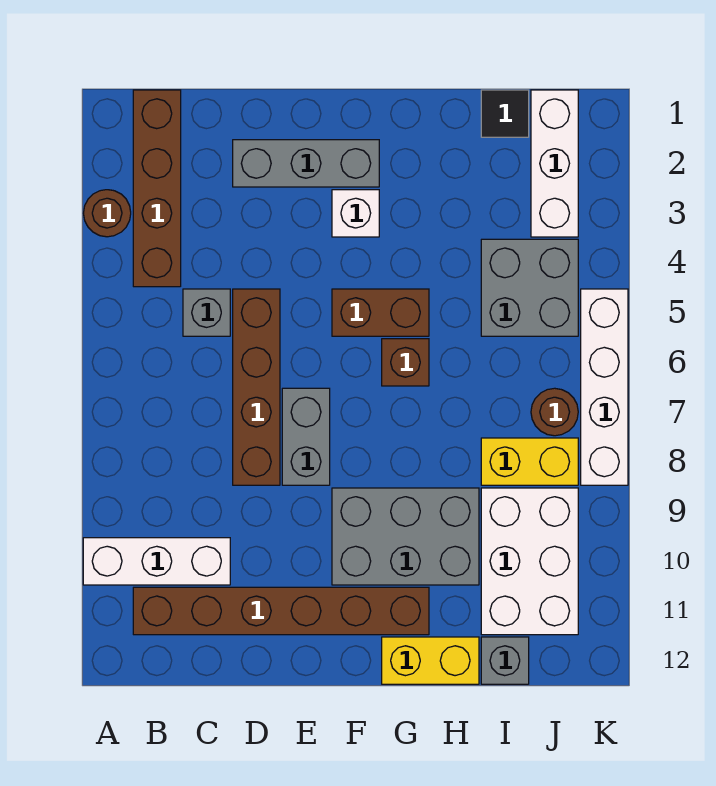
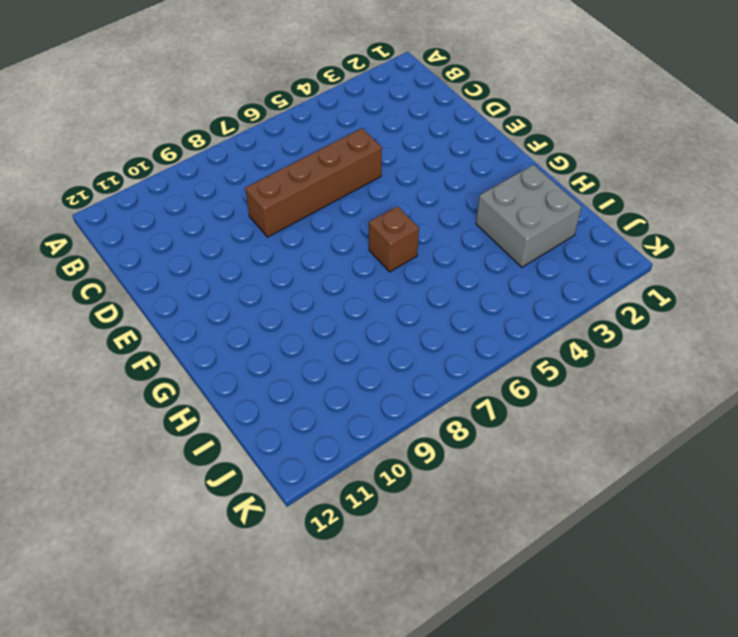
grey 2x2 brick [476,165,582,267] -> grey 2x2 brick moved to [481,239,578,336]
none -> brown 1x1 round brick [84,190,131,237]
none -> white 1x3 brick [83,538,230,585]
none -> brown 1x4 brick [133,90,181,287]

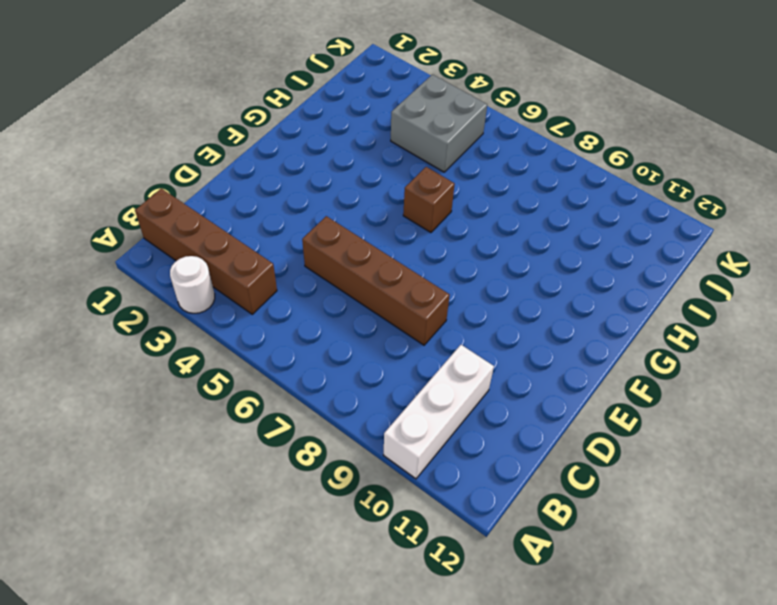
white 1x1 round brick [170,256,215,313] -> brown 1x1 round brick [84,190,131,237]
none -> brown 1x6 brick [133,587,429,635]
none -> grey 1x1 brick [183,289,230,336]
none -> grey 1x3 brick [233,140,379,187]

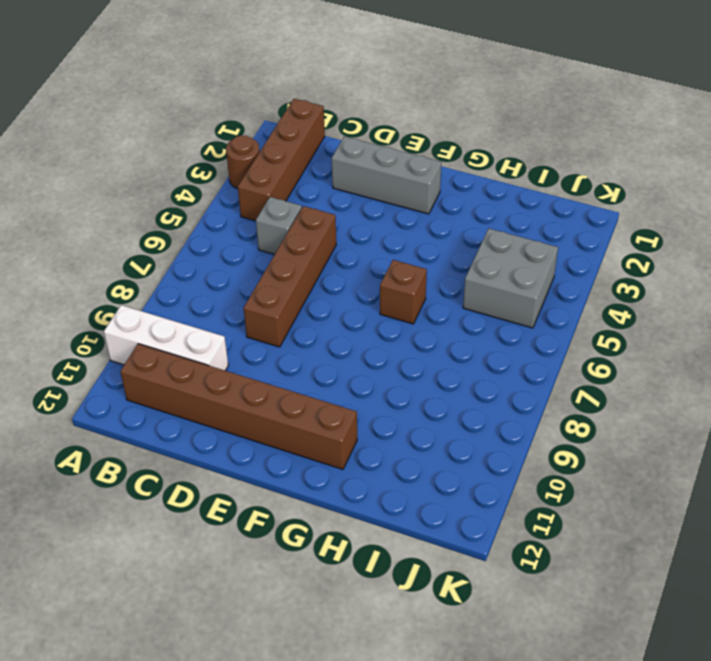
none -> grey 1x2 brick [282,388,330,485]
none -> white 1x1 brick [332,190,379,237]
none -> brown 1x2 brick [332,289,429,336]

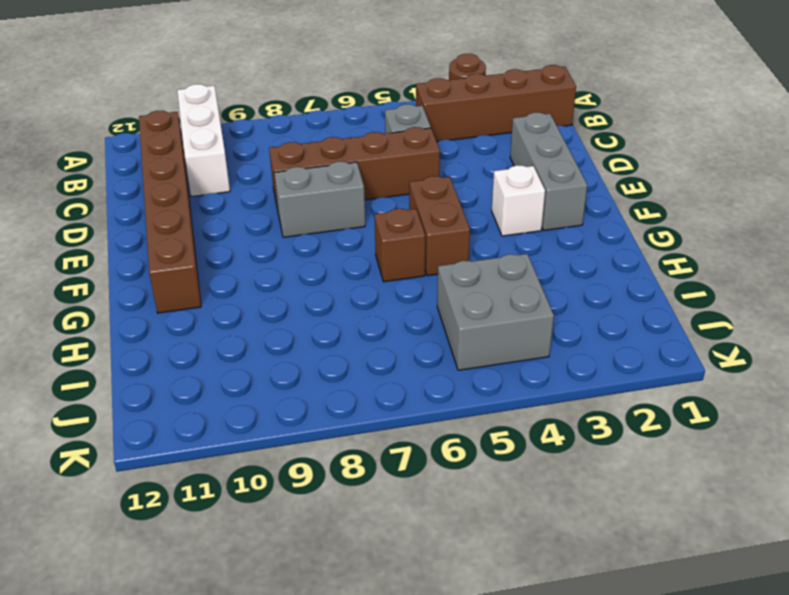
none -> grey 2x3 brick [332,488,479,585]
none -> yellow 1x2 brick [382,637,479,684]
none -> black 1x1 tile [481,90,529,137]

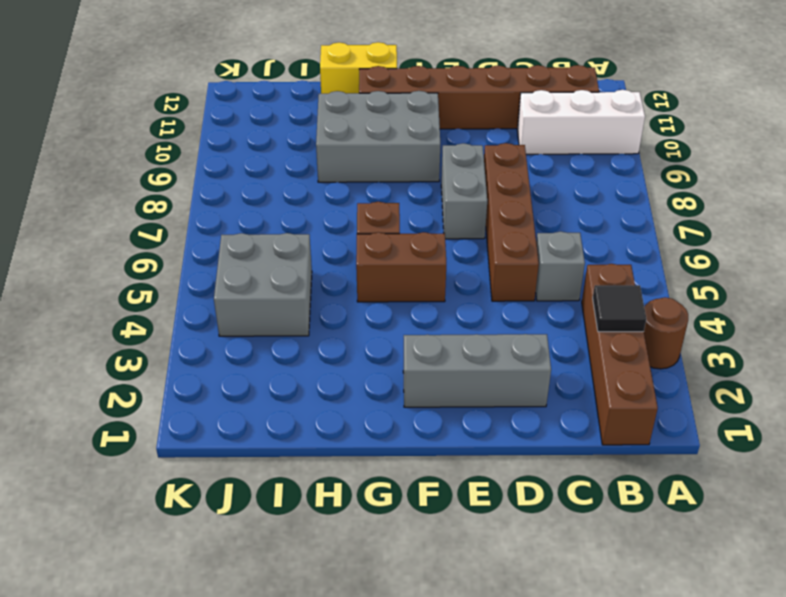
black 1x1 tile [593,285,646,332] -> black 1x1 tile moved to [481,90,529,137]
none -> white 1x1 brick [332,190,379,237]
none -> yellow 1x2 brick [481,438,578,485]
none -> white 2x3 brick [481,488,578,635]

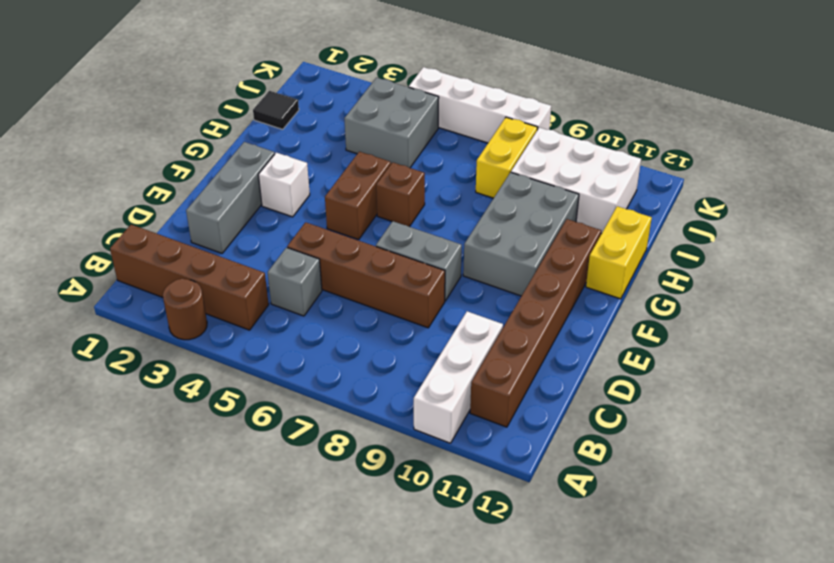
none -> grey 1x1 brick [481,637,529,684]
none -> white 1x3 brick [531,90,578,237]
none -> brown 1x1 round brick [531,388,578,436]

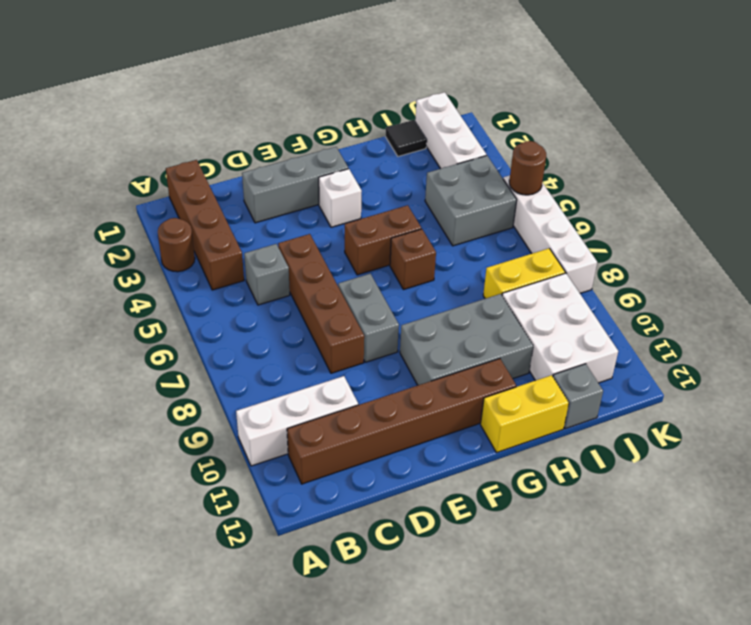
brown 1x1 round brick [509,141,546,195] -> brown 1x1 round brick moved to [531,388,578,436]

